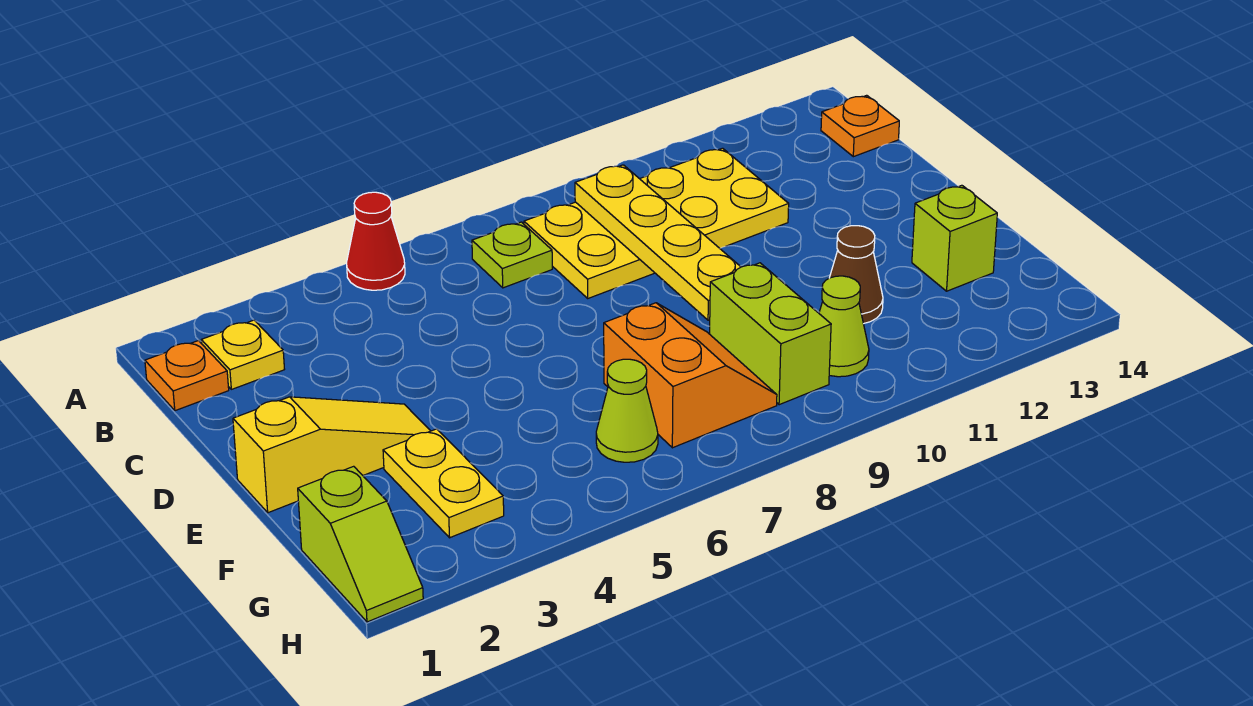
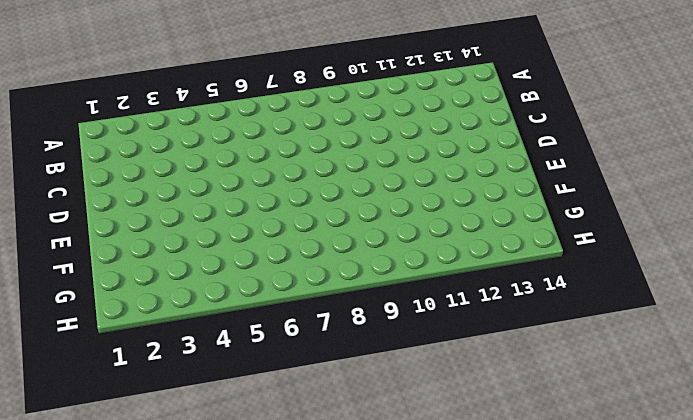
none -> red 1x1 cone [347,192,405,290]
none -> orange 1x1 plate [145,340,229,411]
none -> yellow 1x1 plate [201,320,285,389]

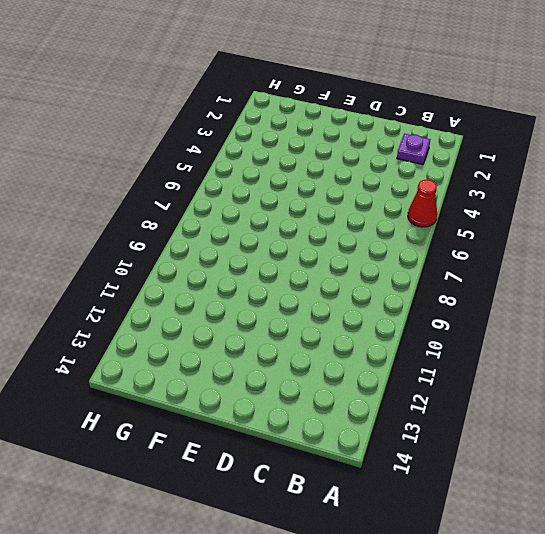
purple 1x1 plate [397,134,430,164] -> yellow 1x1 plate [201,320,285,389]
none -> orange 1x1 plate [145,340,229,411]
none -> lime 1x1 plate [472,222,552,288]
none -> yellow 2x4 plate [524,148,789,298]

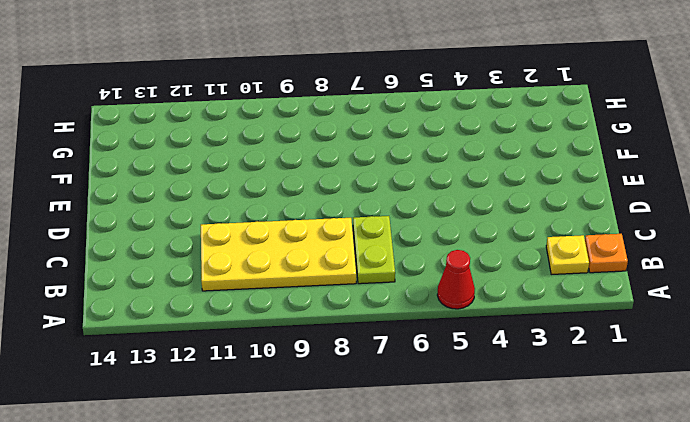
lime 1x2 plate [353,216,395,284] -> lime 1x1 plate [472,222,552,288]
none -> orange 1x1 plate [821,95,899,157]
none -> yellow 1x3 slope [233,397,430,513]
none -> yellow 1x2 plate [383,429,504,538]

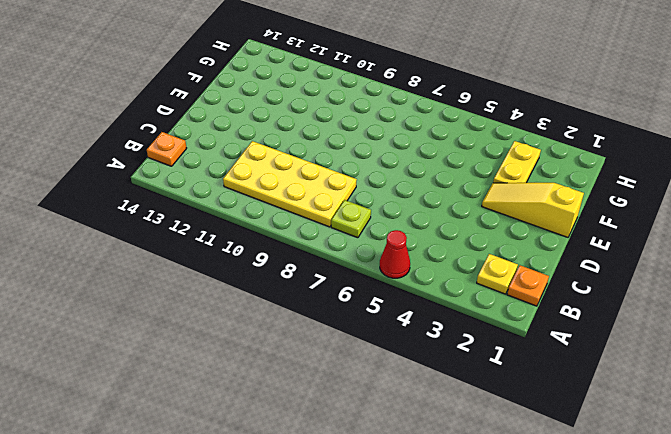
none -> orange 2x2 slope [604,303,777,448]
none -> lime 1x2 brick [710,263,831,405]
none -> brown 1x1 cone [830,226,883,324]

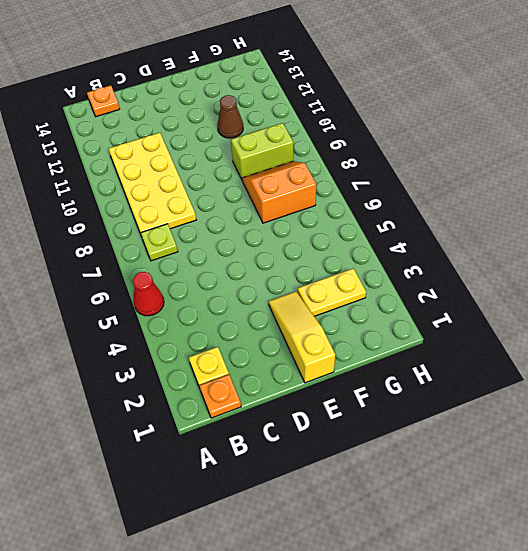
none -> lime 1x1 brick [912,185,997,291]
none -> lime 1x2 slope [298,466,423,622]
none -> lime 1x1 cone [596,359,658,462]

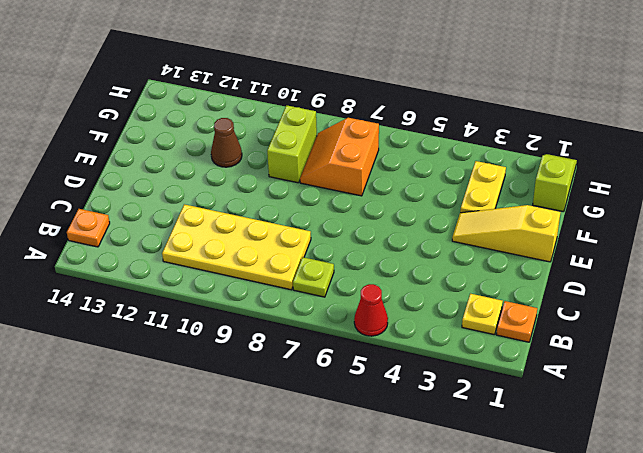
none -> lime 1x1 brick [912,185,997,291]
none -> lime 1x1 cone [596,359,658,462]
none -> lime 1x1 cone [819,276,869,377]

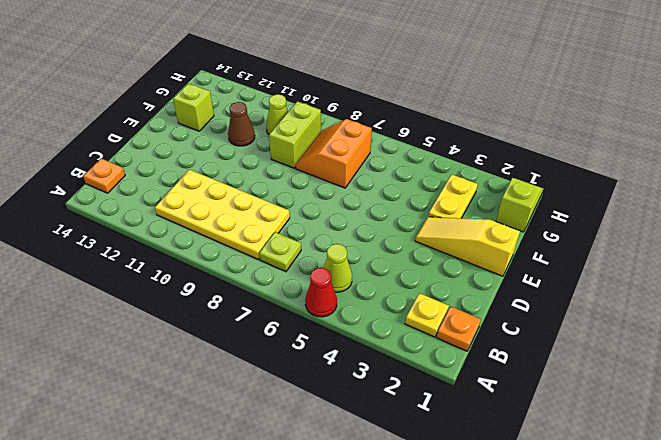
lime 1x1 cone [324,244,352,292] -> lime 1x1 cone moved to [596,359,658,462]
none -> yellow 1x4 plate [575,165,741,320]

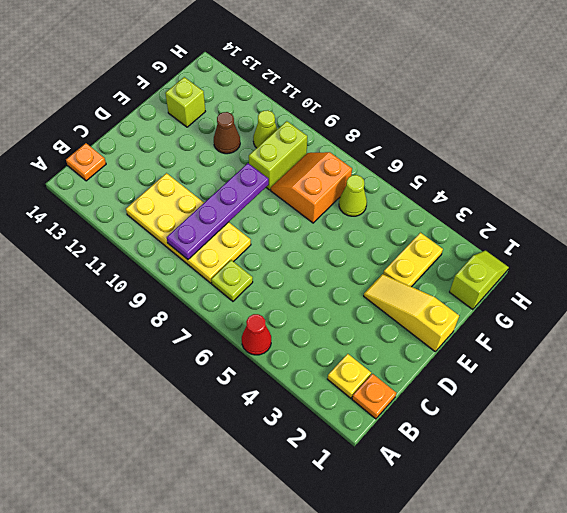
purple 1x4 plate [167,163,269,259] -> yellow 1x4 plate [575,165,741,320]

